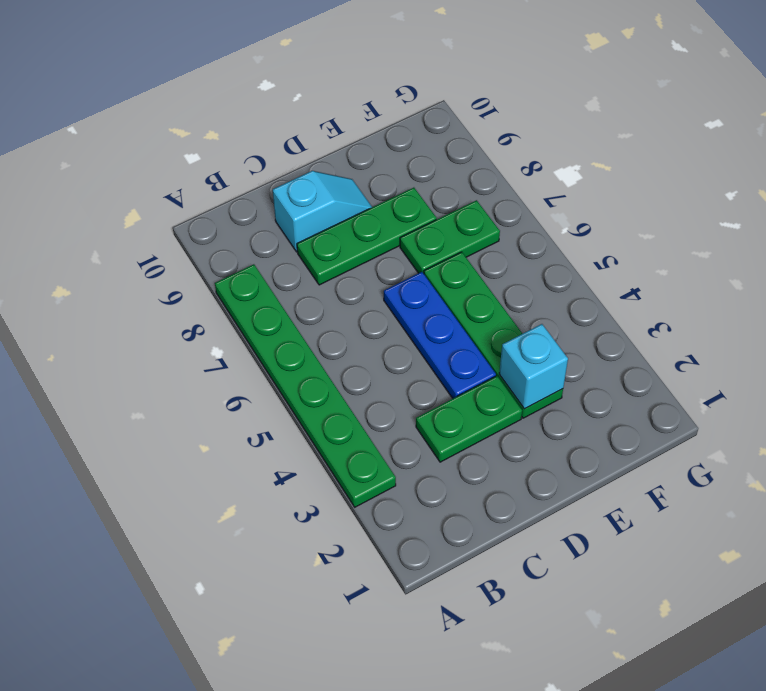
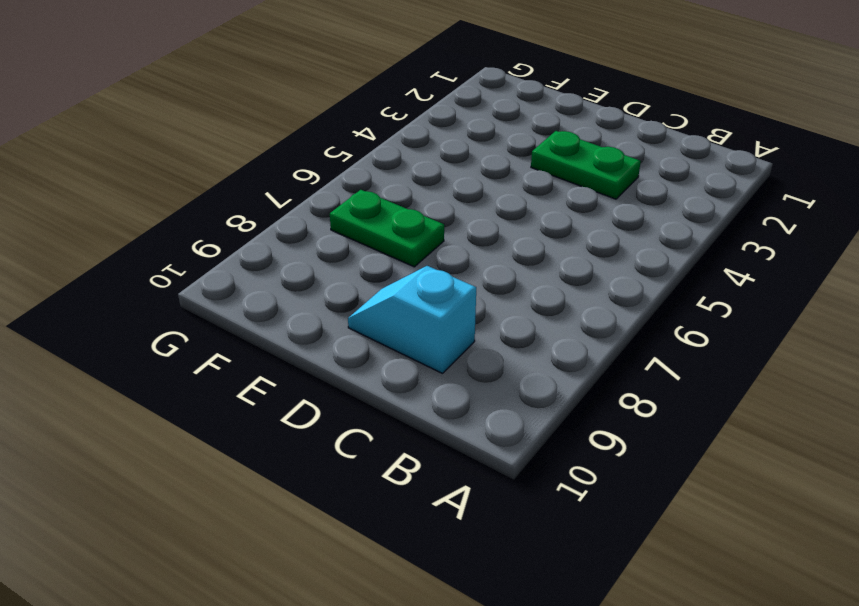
none -> green 1x6 plate [215,264,396,507]
none -> green 1x3 plate [297,188,437,285]

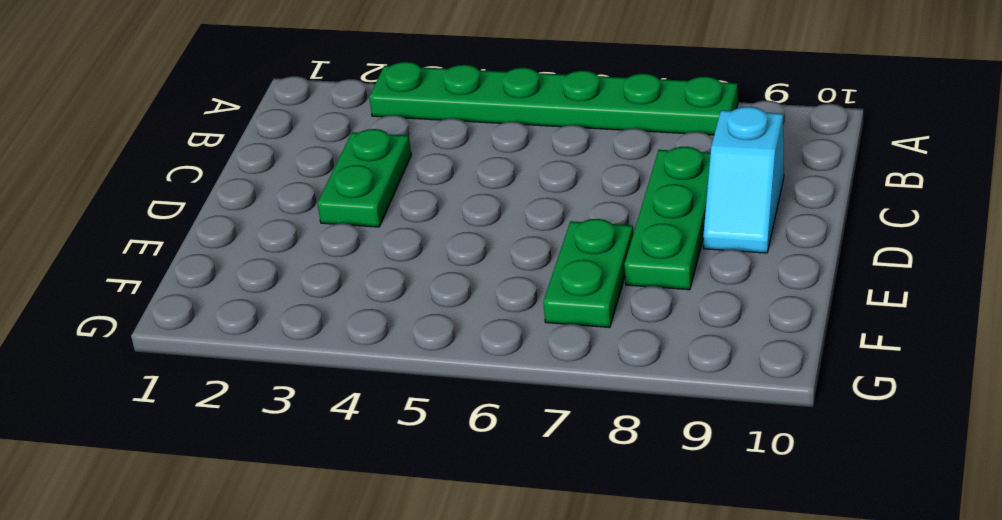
none -> blue 1x3 plate [384,272,496,398]
none -> green 1x4 plate [424,252,563,418]

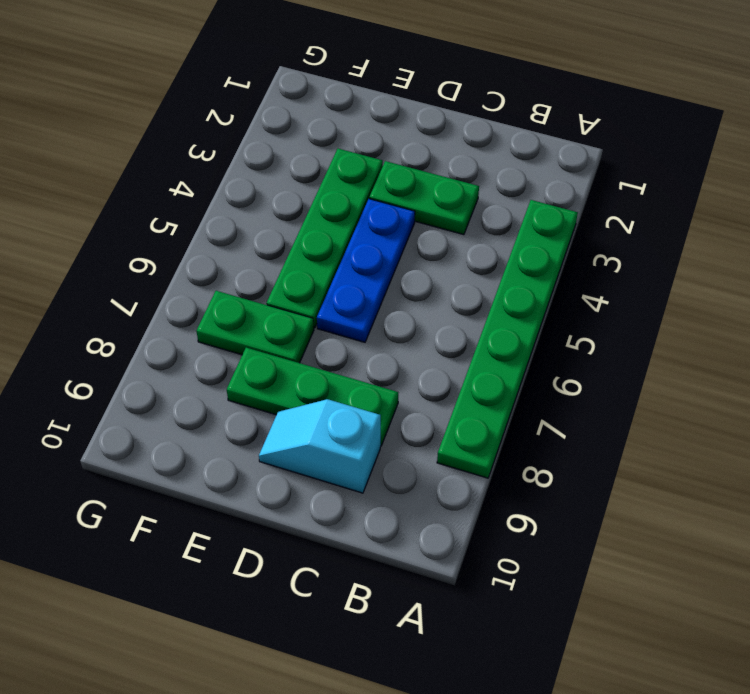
none -> cyan 1x1 brick [499,324,568,409]

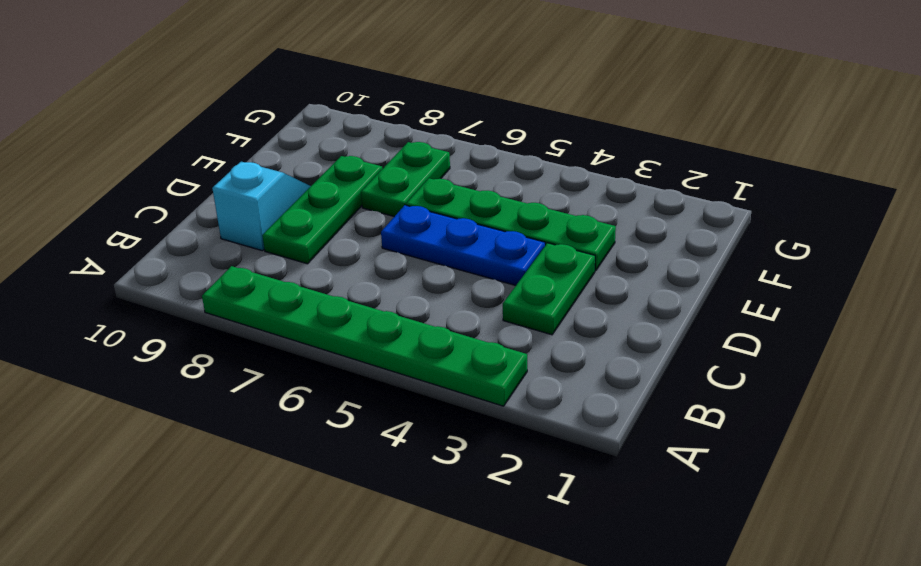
none -> cyan 1x1 brick [499,324,568,409]

